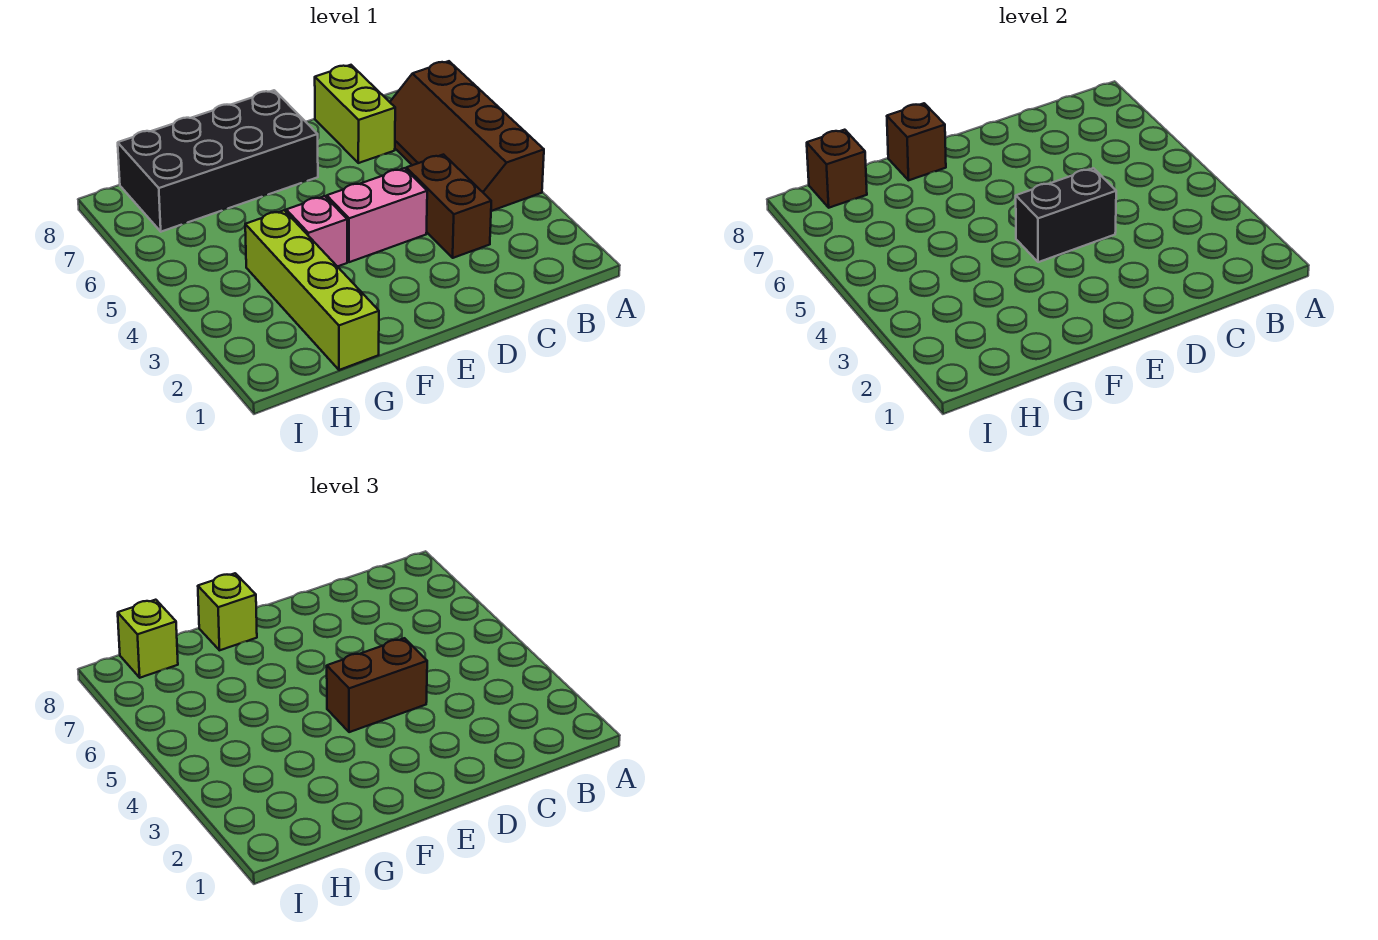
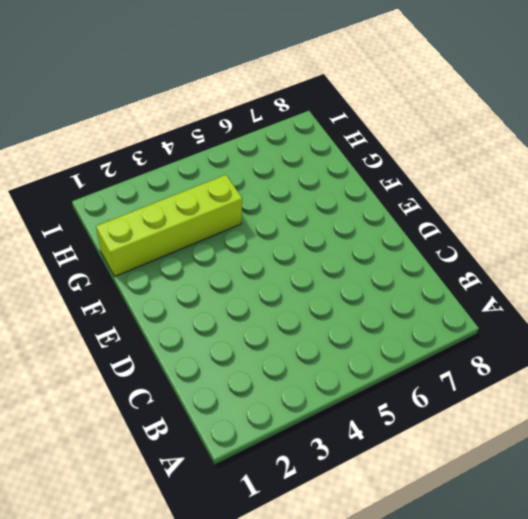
none -> brown 2x4 slope [390,61,544,211]
none -> brown 1x2 brick [406,155,491,258]
none -> lime 1x2 brick [315,65,395,163]

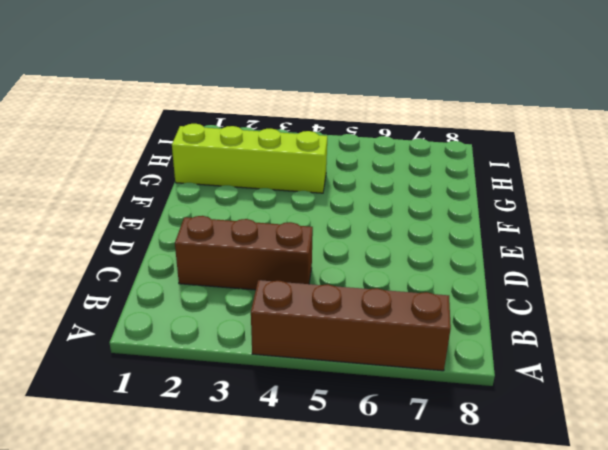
brown 1x3 brick [175,216,313,290] -> brown 1x2 brick [406,155,491,258]
none -> lime 1x2 brick [315,65,395,163]
none -> pink 1x2 brick [327,168,427,262]
none -> black 2x4 brick [118,90,318,232]

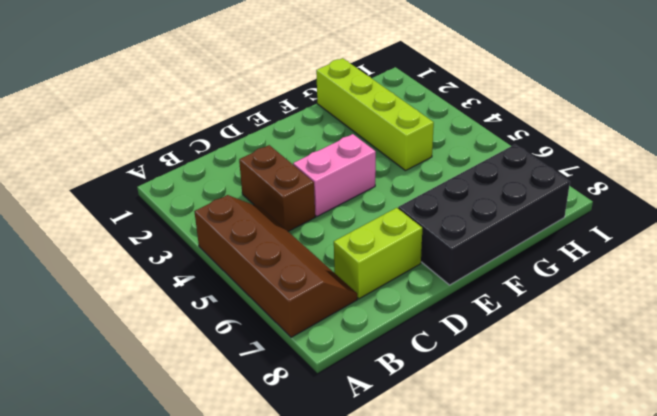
lime 1x2 brick [334,208,422,299] -> lime 1x2 brick turned to [315,65,395,163]
none -> pink 1x1 brick [286,196,347,267]
none -> black 1x2 brick [1016,168,1116,262]
none -> brown 1x1 brick [887,103,946,180]

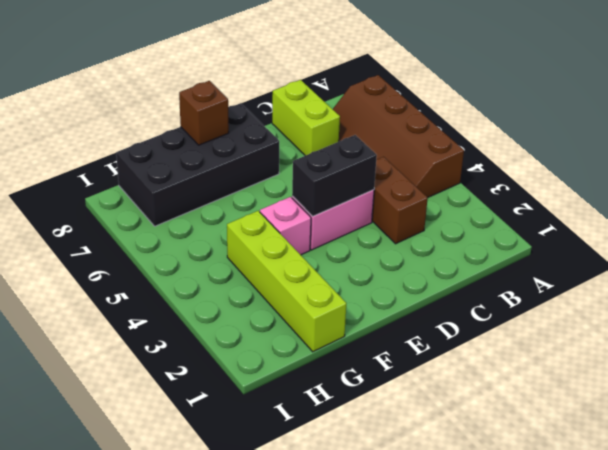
none -> brown 1x1 brick [807,130,867,208]
none -> brown 1x2 brick [327,638,427,732]
none -> lime 1x1 brick [198,573,257,650]

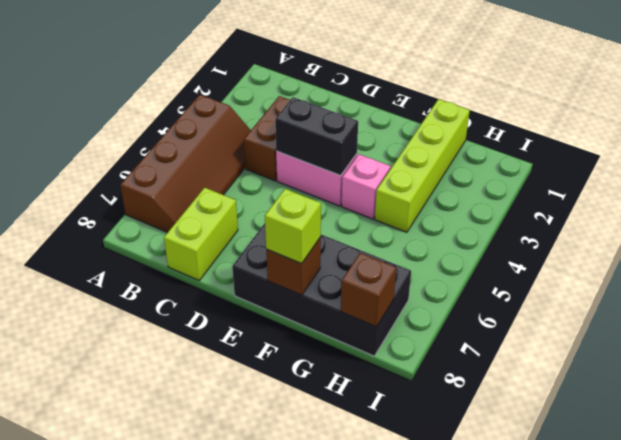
none -> brown 1x2 brick [327,638,427,732]
none -> lime 1x1 brick [118,600,178,678]

